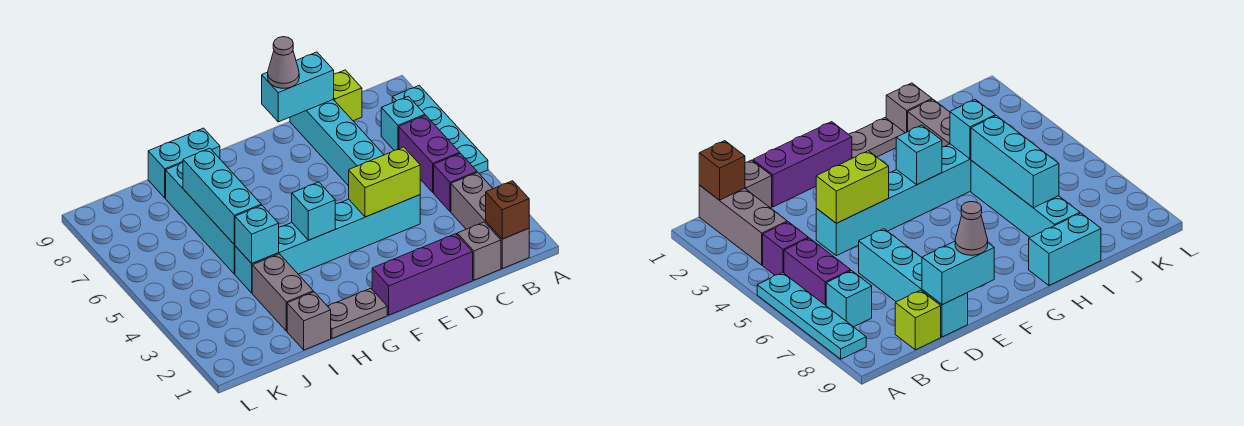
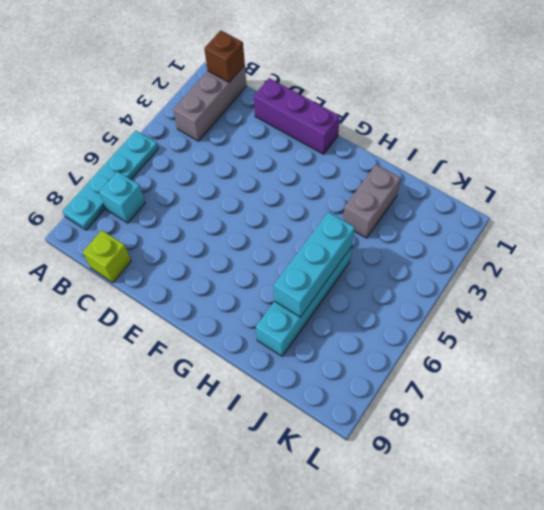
none -> purple 1x1 brick [434,153,477,212]
none -> purple 1x2 brick [399,115,460,192]
none -> grey 1x1 brick [457,222,501,280]

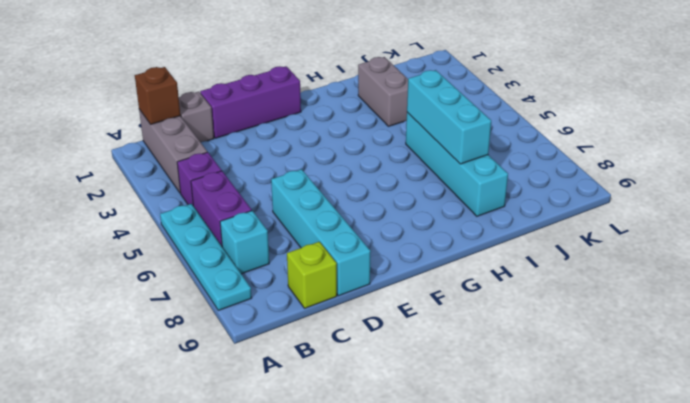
none -> cyan 1x6 brick [235,195,420,293]
none -> grey 1x2 plate [328,288,387,338]
none -> cyan 1x2 brick [148,128,220,198]

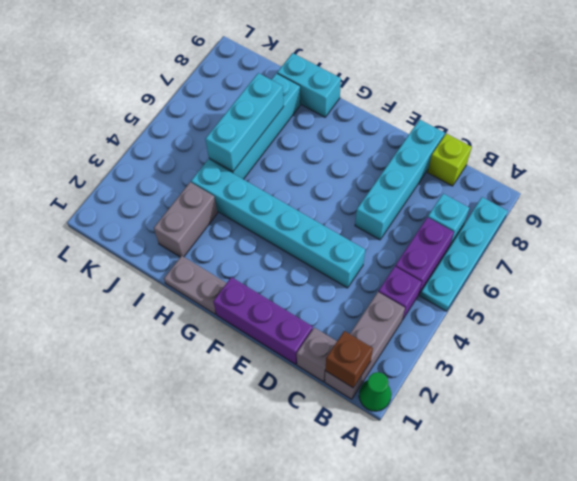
green 1x1 cone [359,372,391,411] -> none
none -> grey 1x1 brick [287,292,331,350]
none -> lime 1x2 brick [349,147,420,217]
none -> cyan 1x2 brick [262,52,334,122]

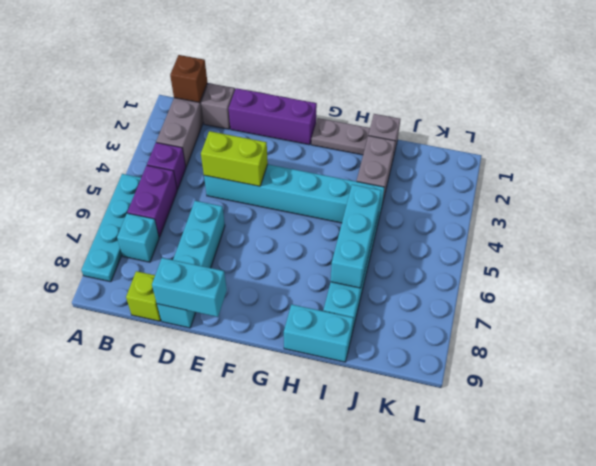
none -> cyan 1x1 brick [292,182,335,240]
none -> cyan 1x1 brick [235,205,279,263]
none -> grey 1x1 cone [268,37,299,88]

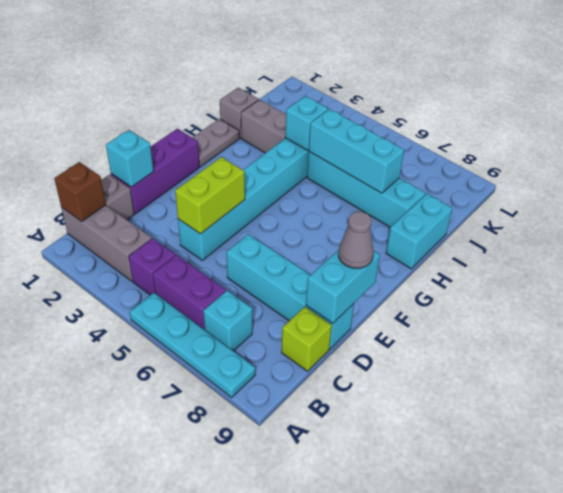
cyan 1x1 brick [106,130,154,187] -> cyan 1x1 brick moved to [292,182,335,240]

